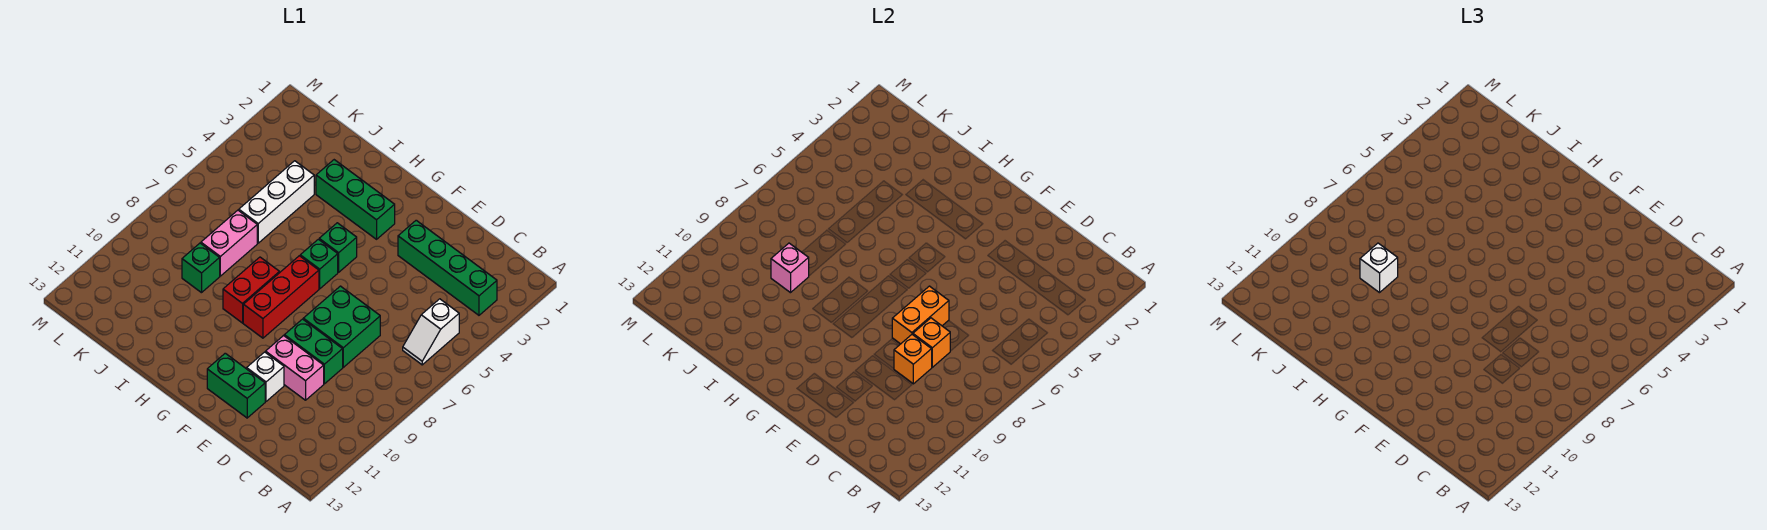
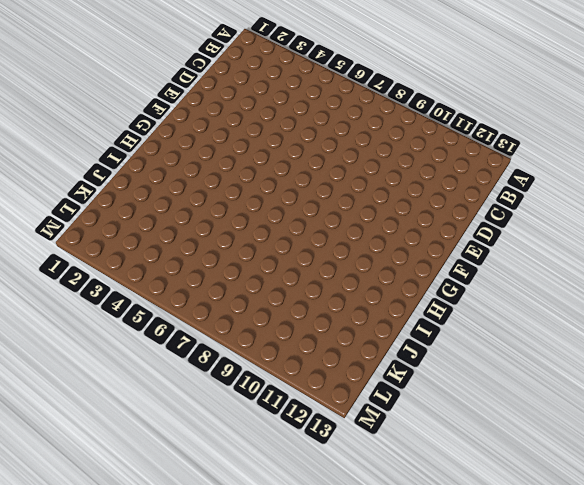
none -> green 1x4 brick [398,220,497,315]
none -> white 1x2 slope [403,299,459,365]
none -> green 2x2 brick [303,286,380,367]

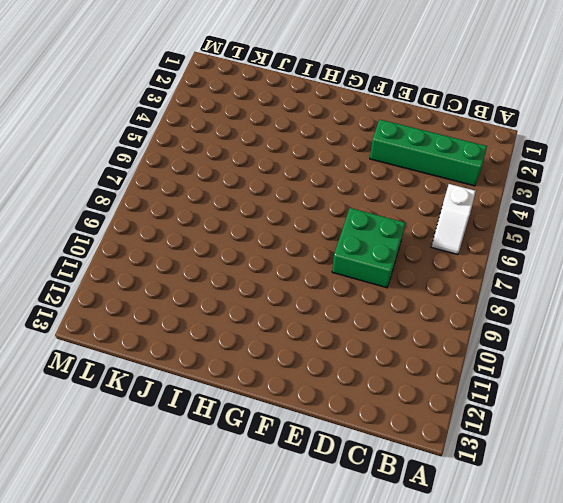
none -> green 1x2 brick [284,319,343,384]
none -> pink 1x2 brick [266,336,324,400]
none -> white 1x1 brick [247,352,284,401]

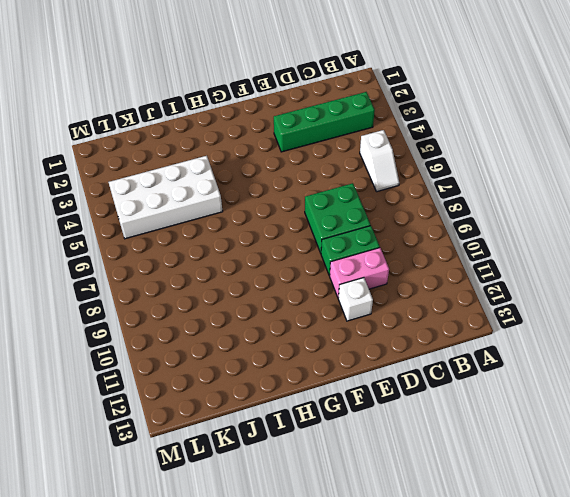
white 2x4 brick [109,156,223,239] -> white 1x3 brick [239,161,314,243]
none -> green 1x2 brick [207,353,265,418]
none -> green 1x3 brick [316,160,395,239]
none -> green 1x1 brick [319,223,357,272]

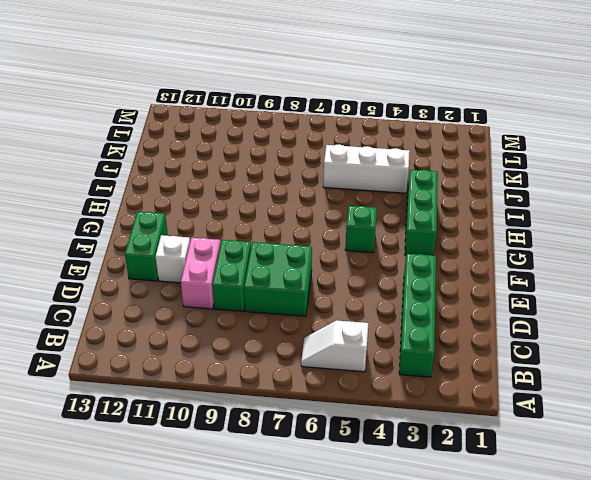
none -> green 1x1 brick [300,239,338,289]
none -> red 1x3 brick [243,256,319,338]
none -> red 1x2 brick [223,257,279,323]

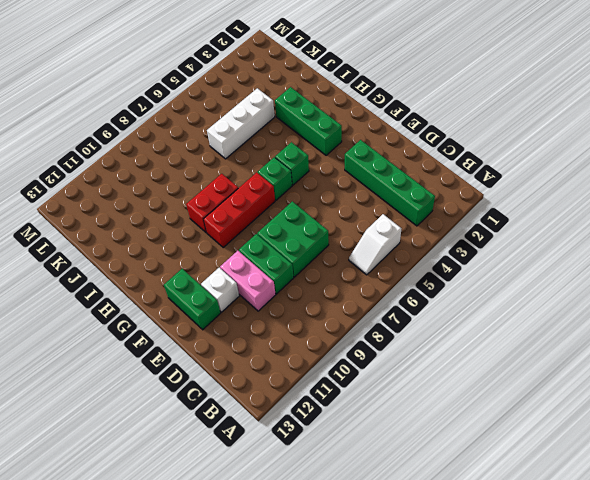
none -> pink 1x2 brick [201,210,257,276]
none -> green 1x1 brick [182,243,220,293]
none -> orange 1x1 brick [913,318,950,367]

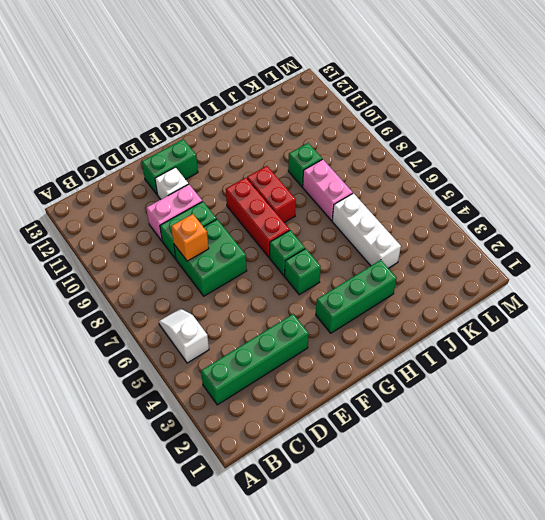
none -> orange 1x1 brick [894,335,932,384]
none -> orange 1x2 brick [892,286,949,344]
none -> pink 1x1 brick [771,243,809,293]

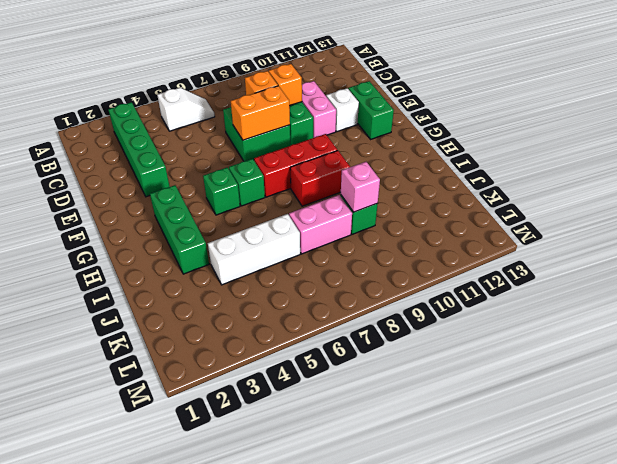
none -> white 1x1 brick [1360,243,1398,293]

